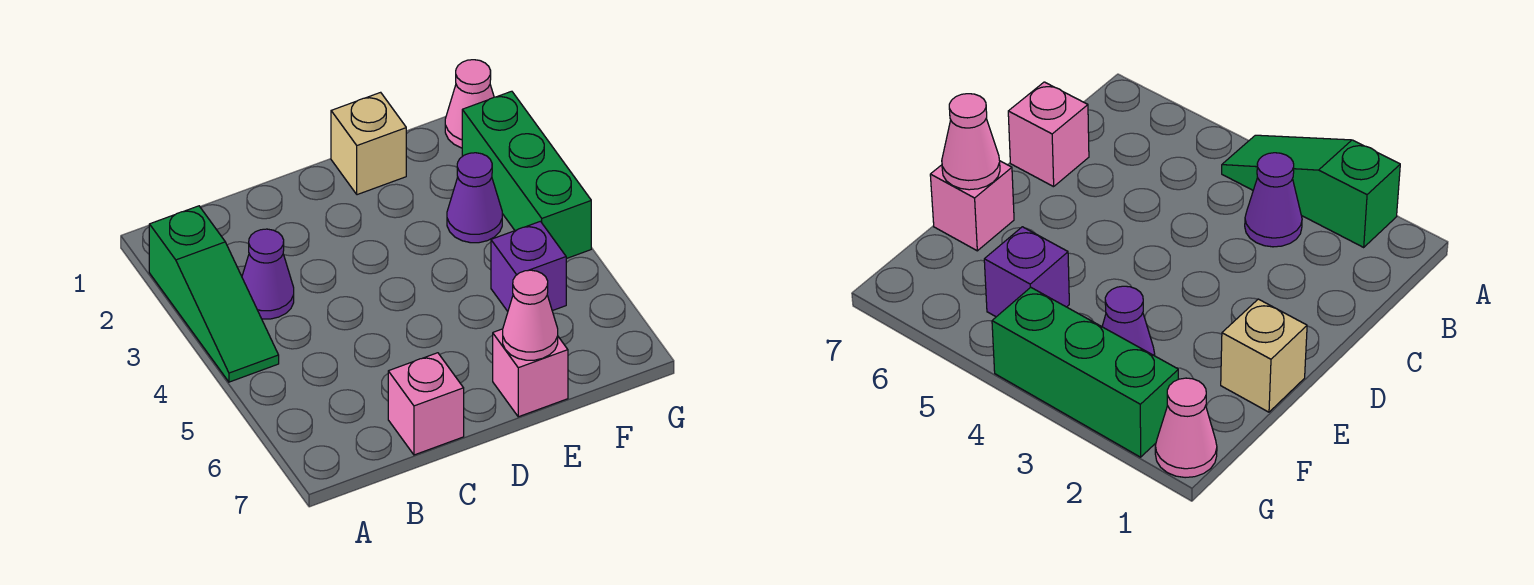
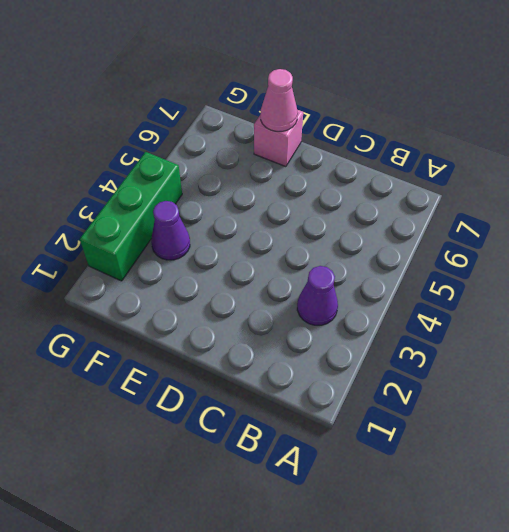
none -> green 1x3 slope [149,206,279,382]
none -> pink 1x1 brick [388,353,464,455]

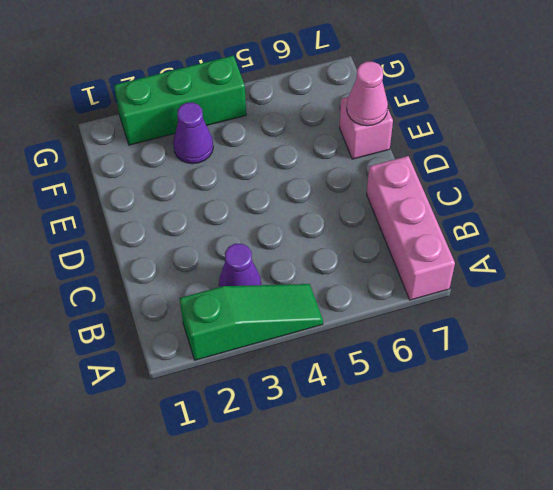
pink 1x3 brick [367,156,455,300] -> pink 1x1 brick [388,353,464,455]
none -> tan 1x1 brick [331,92,406,195]
none -> purple 1x1 brick [491,221,566,311]

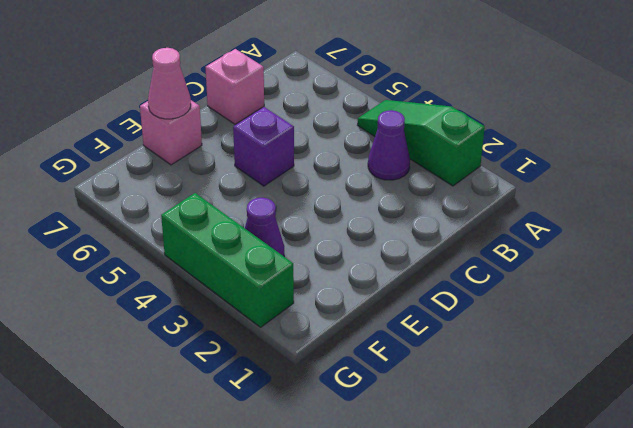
purple 1x1 brick [233,107,294,186] -> purple 1x1 brick moved to [491,221,566,311]
none -> tan 1x1 brick [331,92,406,195]
none -> pink 1x1 cone [445,60,494,148]

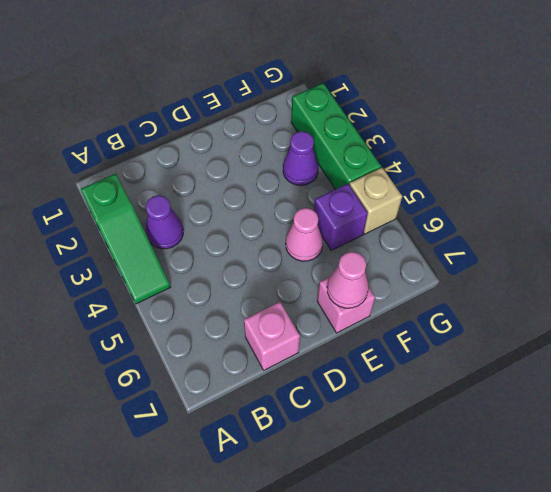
pink 1x1 cone [286,208,323,261] -> pink 1x1 cone moved to [445,60,494,148]
tan 1x1 brick [350,168,402,234] -> tan 1x1 brick moved to [331,92,406,195]

